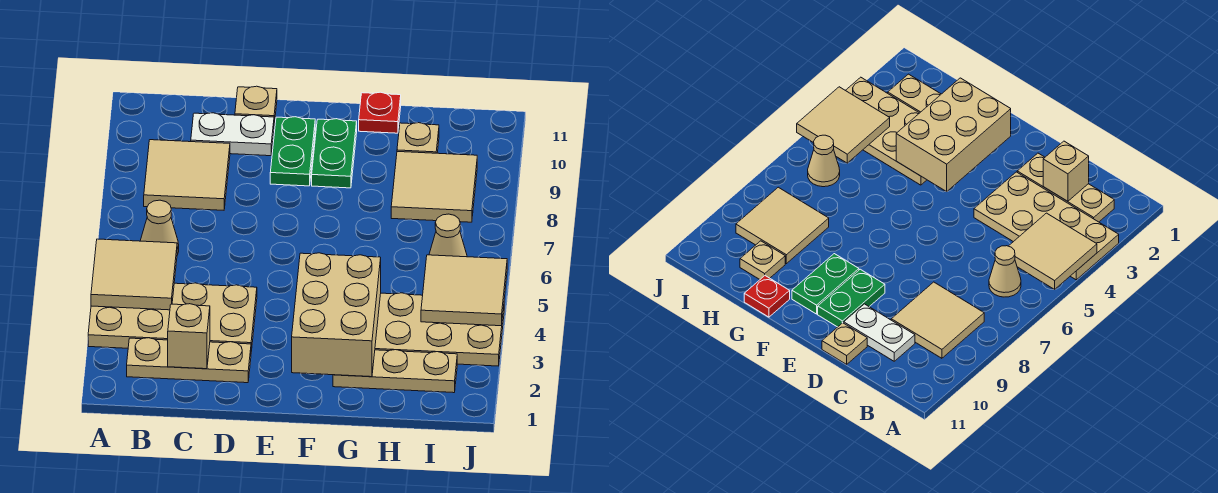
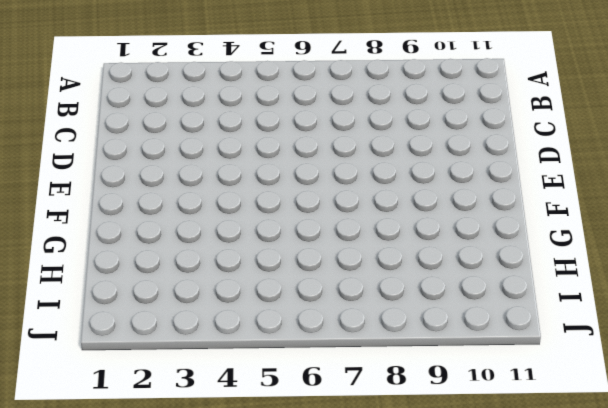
none -> tan 2x4 plate [88,283,257,351]
none -> tan 1x3 plate [127,338,251,383]
none -> tan 1x1 cone [140,200,179,255]

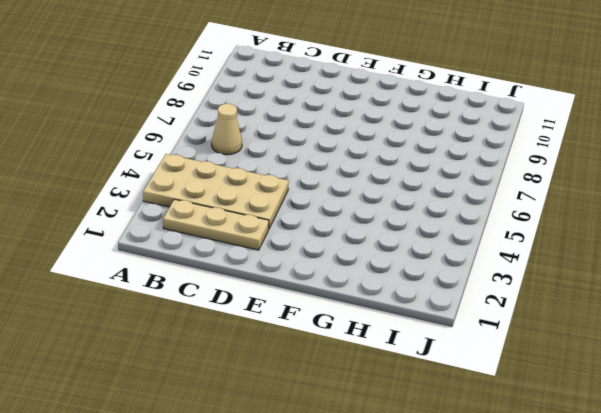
none -> tan 2x2 tile [144,140,230,210]
none -> white 1x2 plate [191,113,274,156]
none -> tan 1x1 plate [235,86,277,124]

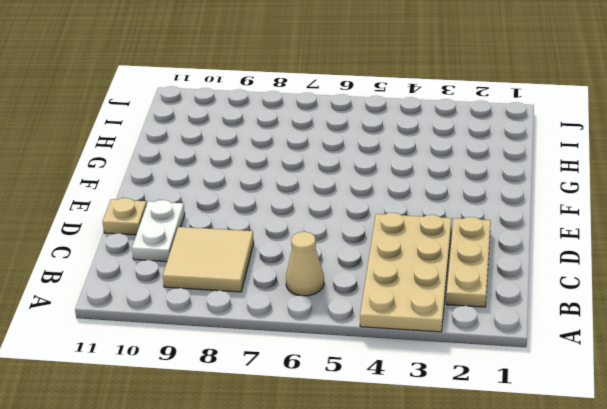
none -> green 1x2 plate [270,117,315,186]
none -> green 1x2 plate [312,119,357,188]
none -> tan 1x3 plate [333,350,457,393]

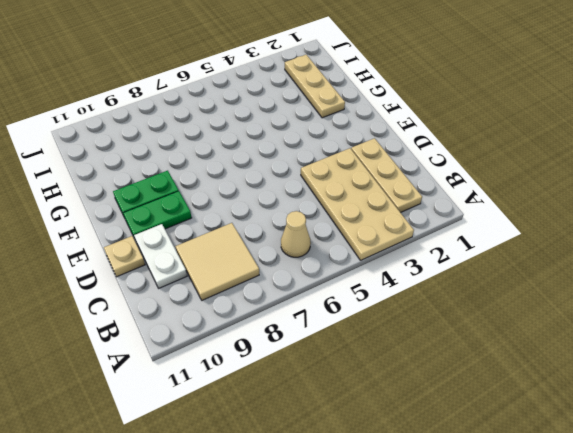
none -> tan 2x4 plate [375,293,504,366]
none -> red 1x1 plate [359,92,401,133]
none -> tan 2x2 tile [391,152,477,222]

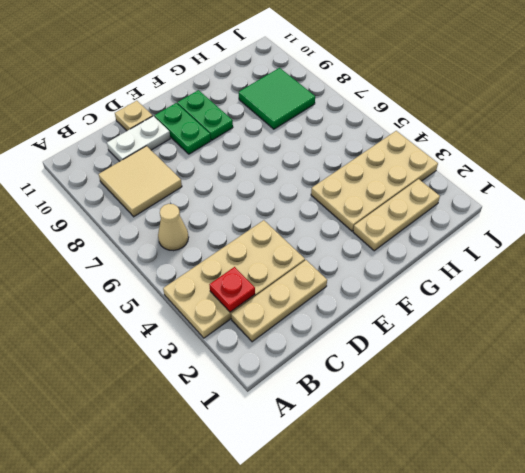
red 1x1 plate [209,267,255,312] -> red 1x1 plate moved to [359,92,401,133]
green 2x2 tile [239,68,315,129] -> tan 2x2 tile [391,152,477,222]
none -> tan 1x1 plate [397,123,439,153]
none -> tan 1x1 cone [429,214,467,257]
none -> tan 2x2 tile [91,239,177,310]

